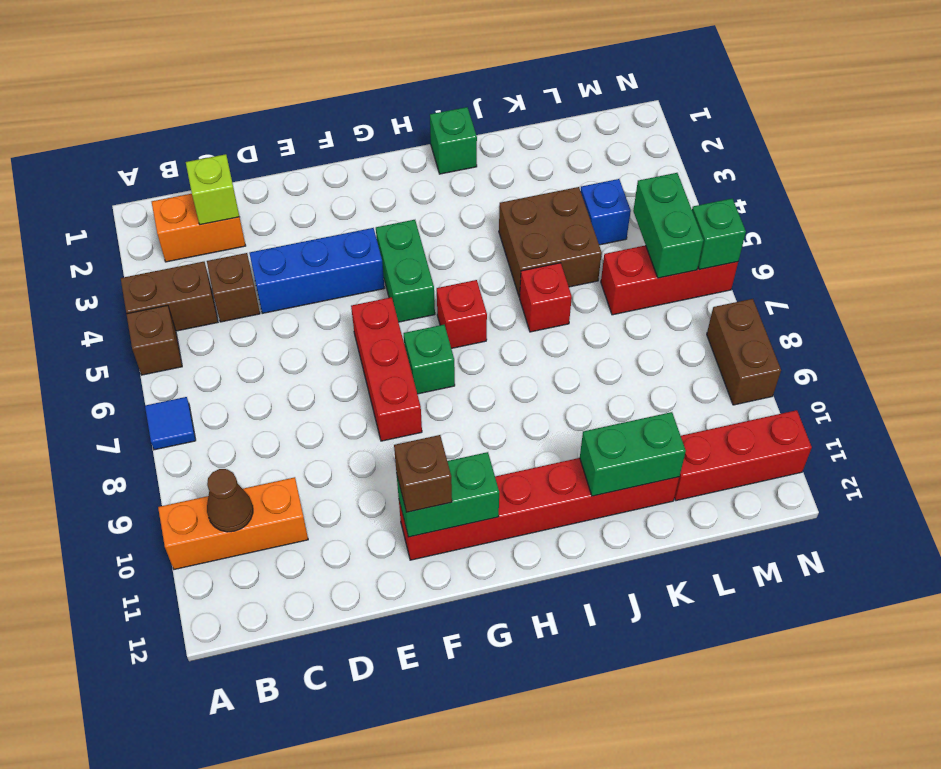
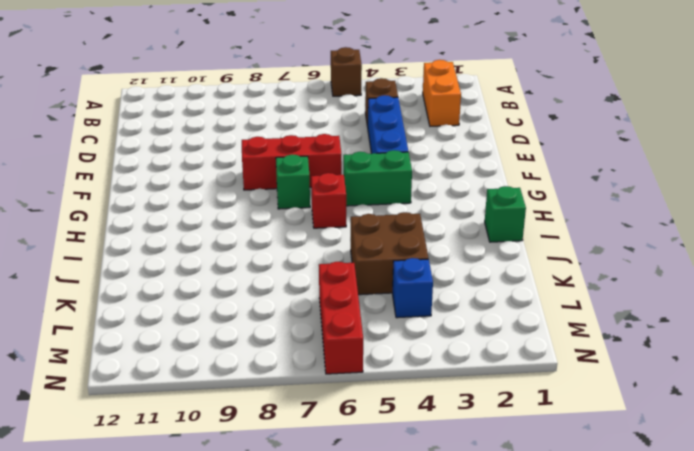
none -> brown 1x2 brick [121,262,218,331]
none -> blue 1x1 tile [145,397,196,450]
none -> orange 1x3 brick [158,477,308,569]

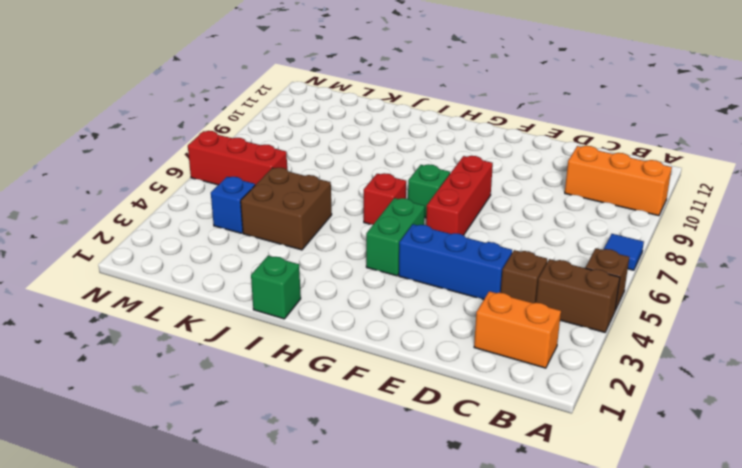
none -> red 1x6 brick [399,458,679,560]
none -> red 1x1 brick [520,263,572,332]
none -> red 1x3 brick [674,410,812,501]

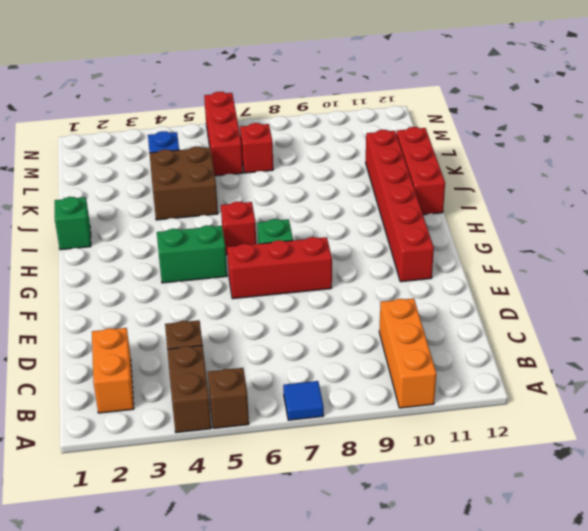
red 1x3 brick [397,127,445,215] -> red 1x3 brick moved to [674,410,812,501]
red 1x1 brick [240,123,273,173] -> red 1x1 brick moved to [520,263,572,332]
none -> blue 1x3 brick [249,228,384,314]
none -> brown 1x2 brick [707,299,781,405]
none -> brown 1x1 cone [207,469,253,532]

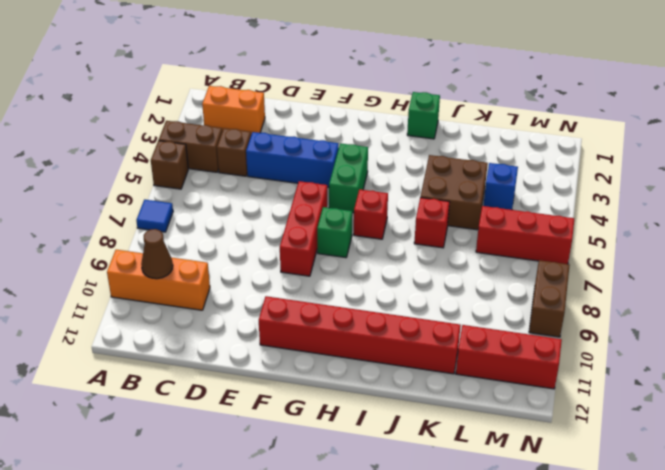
none -> lime 1x1 brick [186,154,239,225]
none -> green 1x2 brick [396,452,499,537]
none -> green 1x2 brick [580,412,686,496]

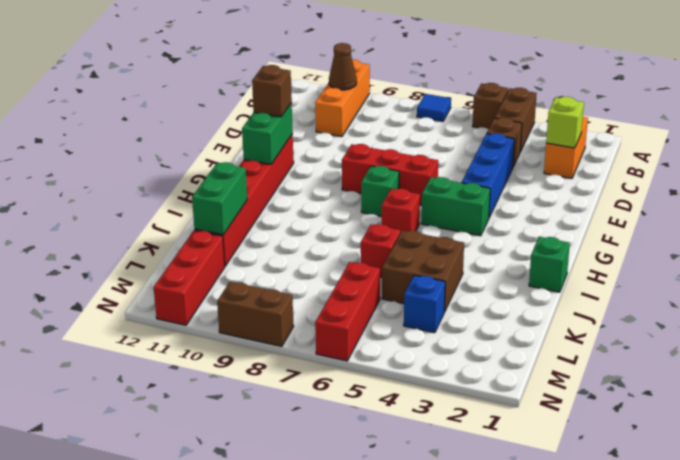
none -> green 1x2 brick [633,173,703,278]
none -> green 1x1 brick [692,199,746,270]

